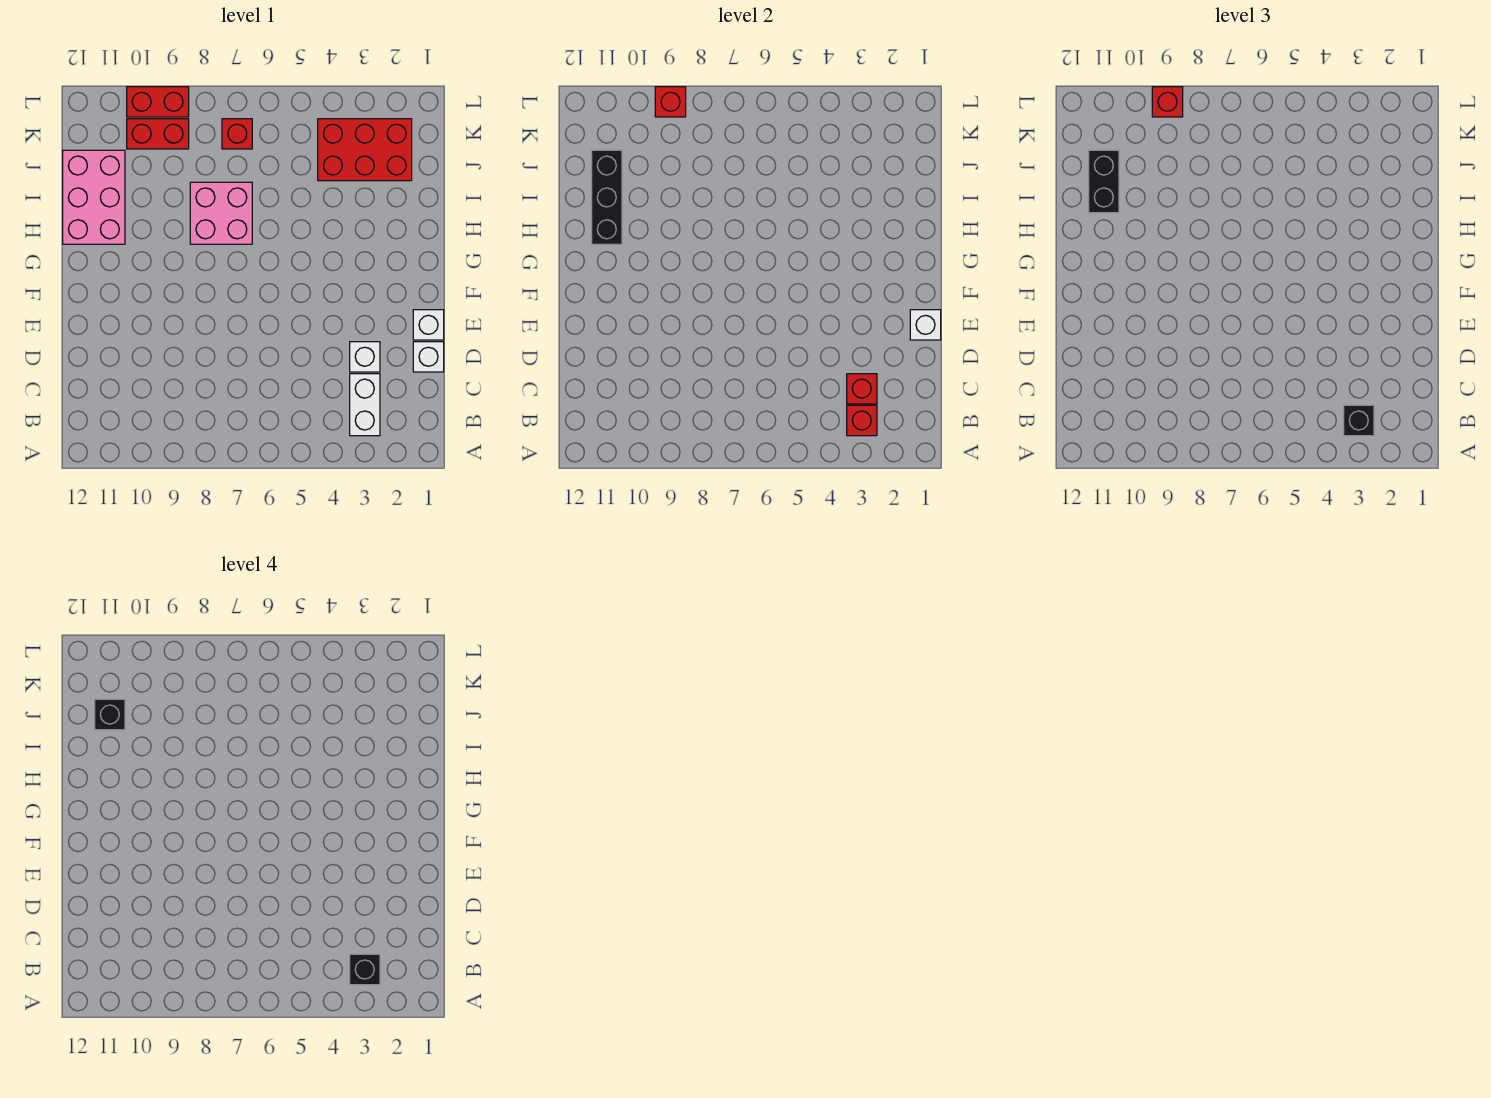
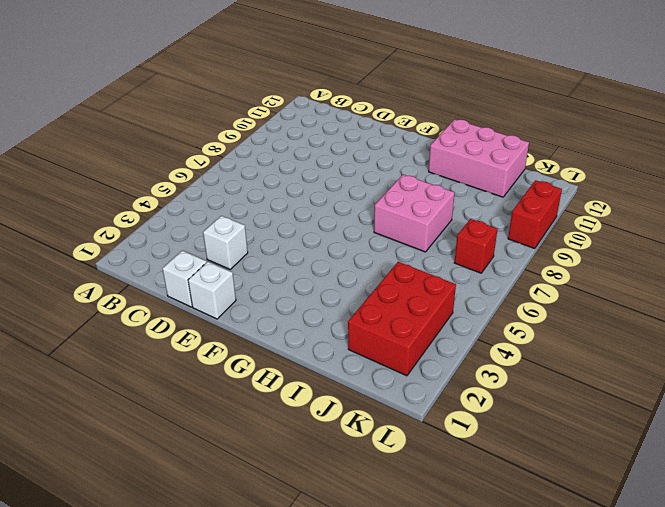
none -> white 1x2 brick [350,374,380,436]
none -> red 1x2 brick [127,119,189,149]
none -> red 1x1 brick [847,405,877,436]

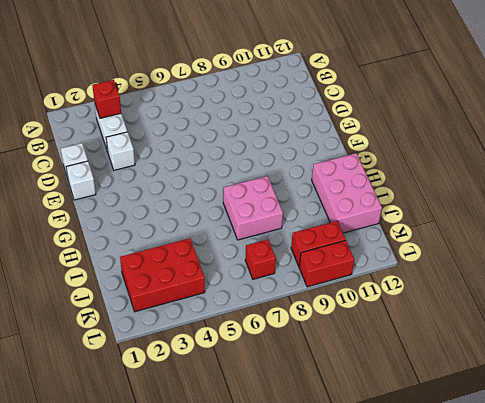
none -> red 1x1 brick [847,374,877,404]
none -> white 1x1 brick [910,310,941,340]
none -> black 1x3 brick [592,150,622,244]

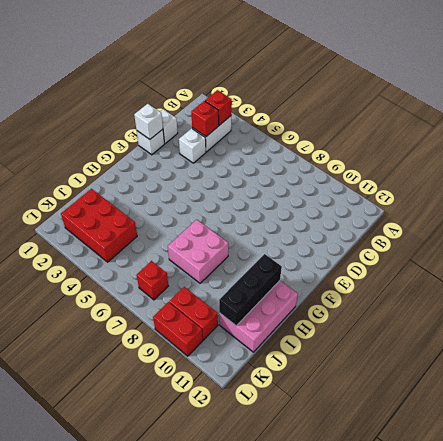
none -> red 1x1 brick [655,87,686,117]
none -> black 1x1 brick [1344,405,1374,436]
none -> black 1x2 brick [1089,150,1119,213]

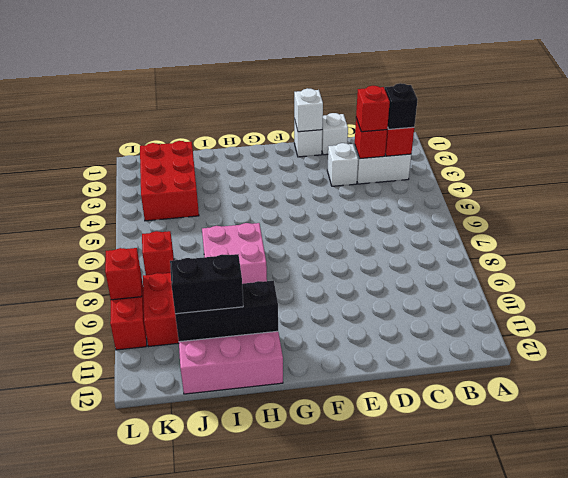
red 1x1 brick [356,86,390,132] -> red 1x1 brick moved to [1152,87,1183,117]
none -> black 1x1 brick [350,954,380,985]
none -> black 1x1 brick [95,699,125,730]

